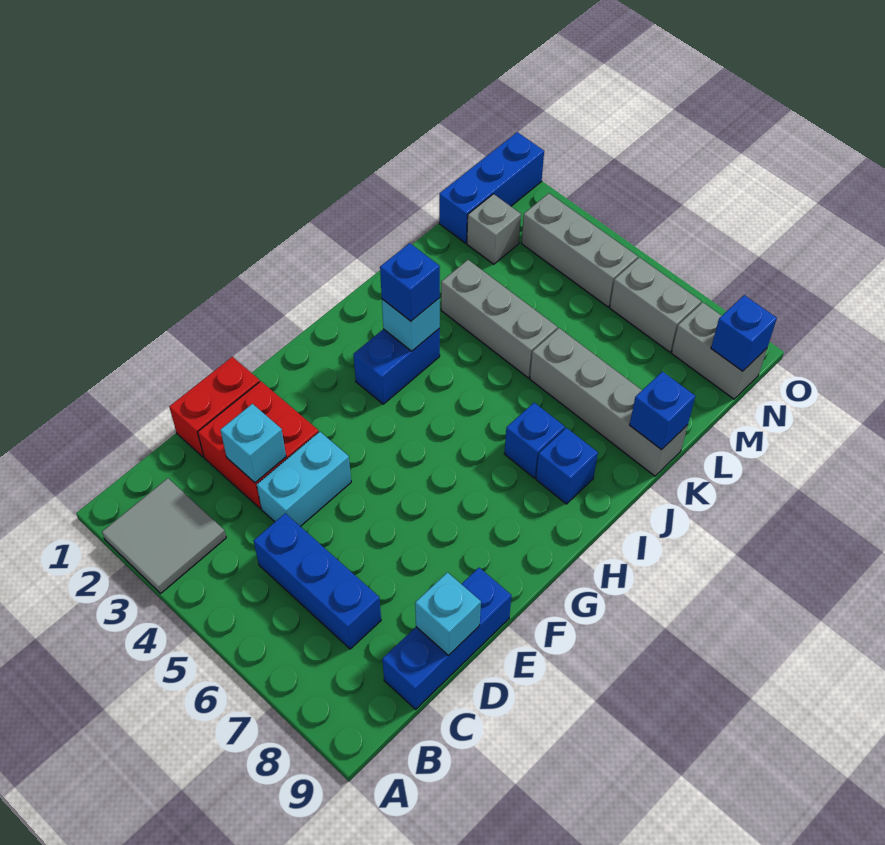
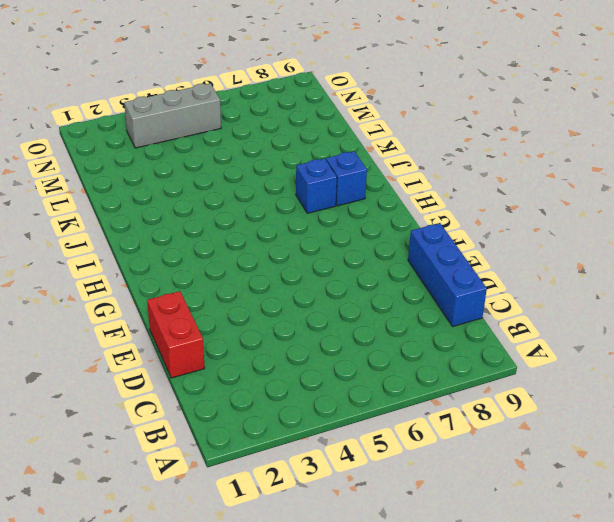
none -> grey 2x2 tile [102,478,226,593]
none -> blue 1x3 brick [253,513,381,649]
none -> red 2x2 brick [198,381,319,509]

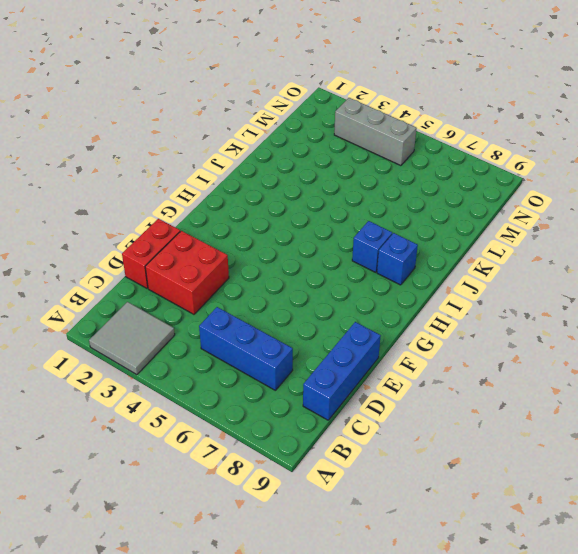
none -> cyan 1x2 brick [257,432,351,527]
none -> blue 1x2 brick [353,329,440,404]
none -> grey 1x3 brick [441,260,557,378]

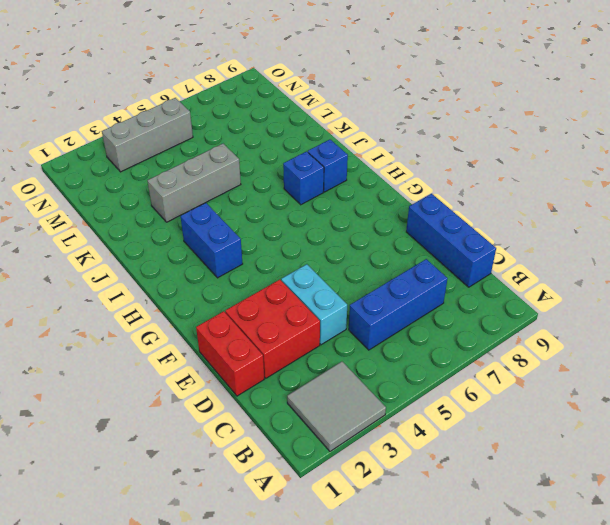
none -> grey 1x4 brick [530,328,688,476]
none -> blue 1x3 brick [439,132,544,243]
none -> grey 1x1 brick [467,194,521,264]

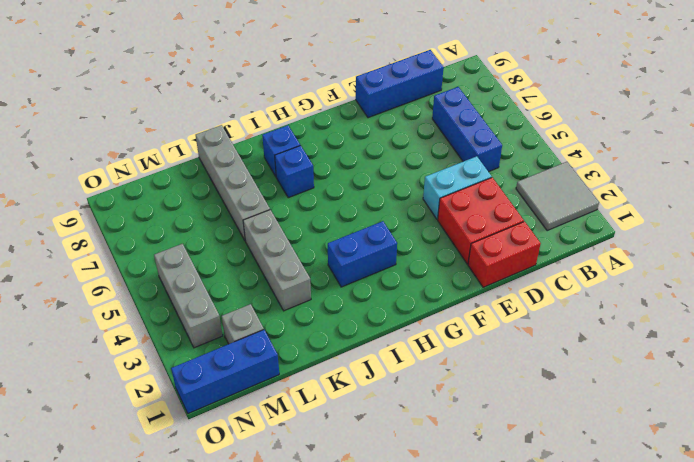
none -> grey 1x2 brick [610,257,701,352]
none -> grey 1x2 brick [672,302,767,399]
none -> cyan 1x1 brick [220,404,286,483]

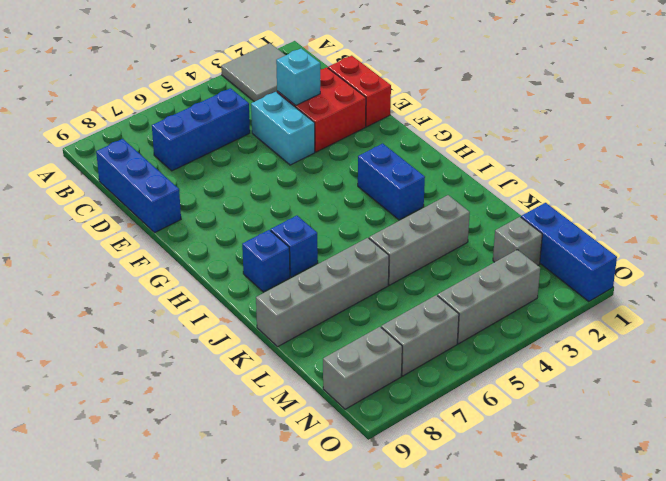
none -> cyan 1x1 brick [415,572,481,655]
none -> cyan 1x1 brick [382,298,440,351]
none -> blue 1x1 brick [630,372,695,450]

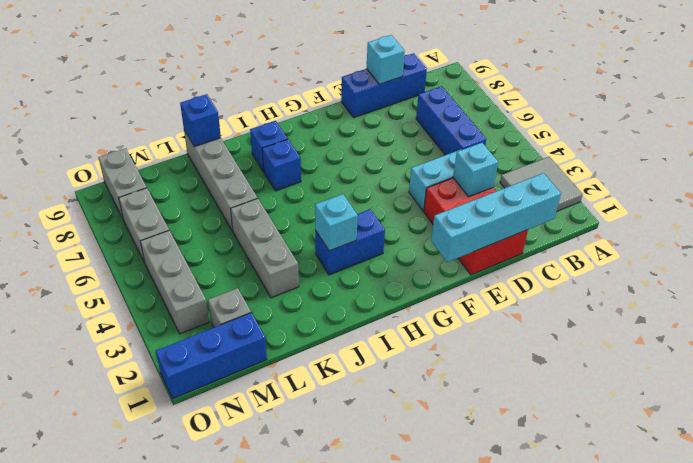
cyan 1x4 brick [431,173,561,262] -> none
none -> blue 1x1 brick [711,295,777,371]
none -> blue 1x1 brick [380,243,440,321]

